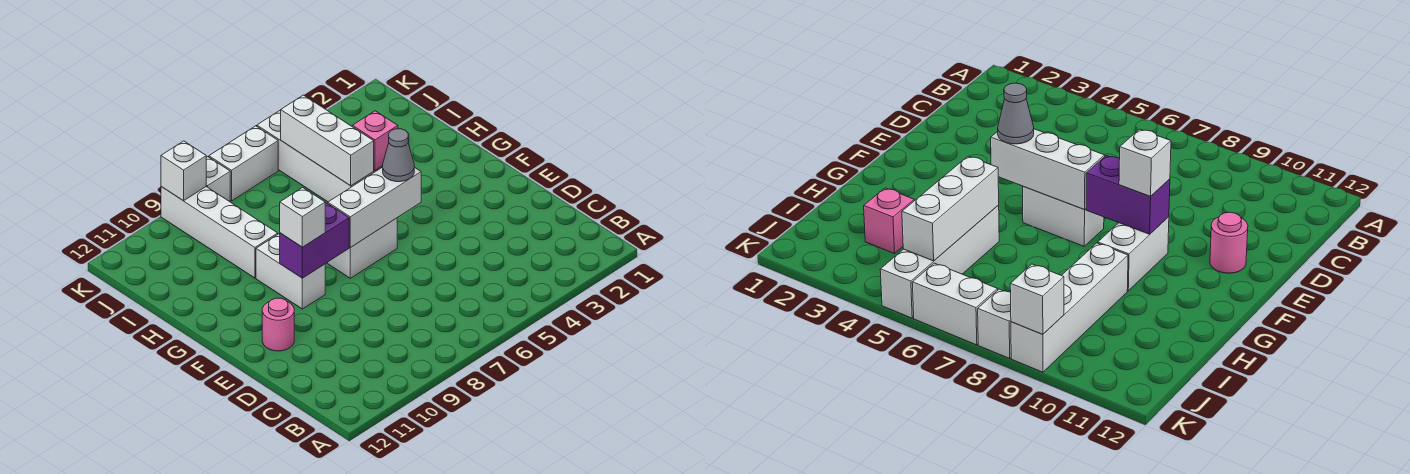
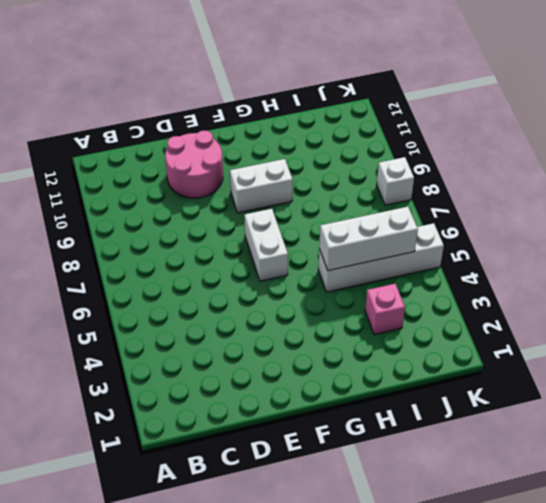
pink 2x2 round brick [165,131,223,198] -> pink 1x1 round brick [262,298,294,351]
none -> white 1x4 brick [161,187,278,278]
none -> white 1x2 brick [209,126,278,201]
none -> white 1x3 brick [328,167,421,248]

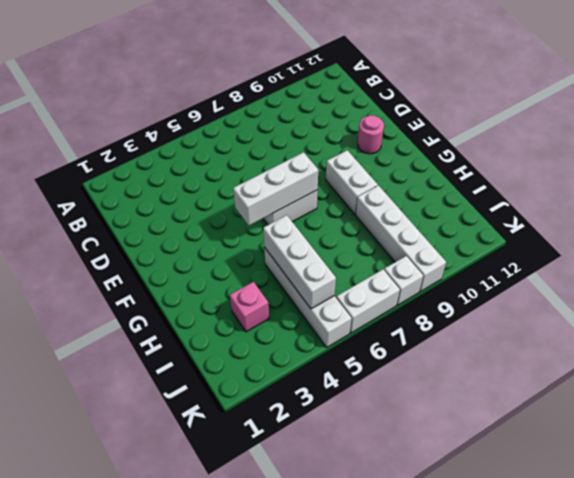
none -> purple 1x2 brick [280,203,349,278]
none -> white 1x1 brick [161,141,206,201]
none -> grey 1x1 cone [383,129,414,182]

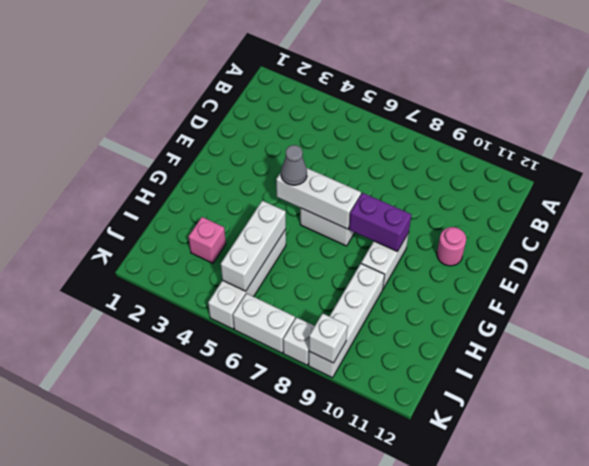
none -> white 1x1 brick [280,187,325,247]

